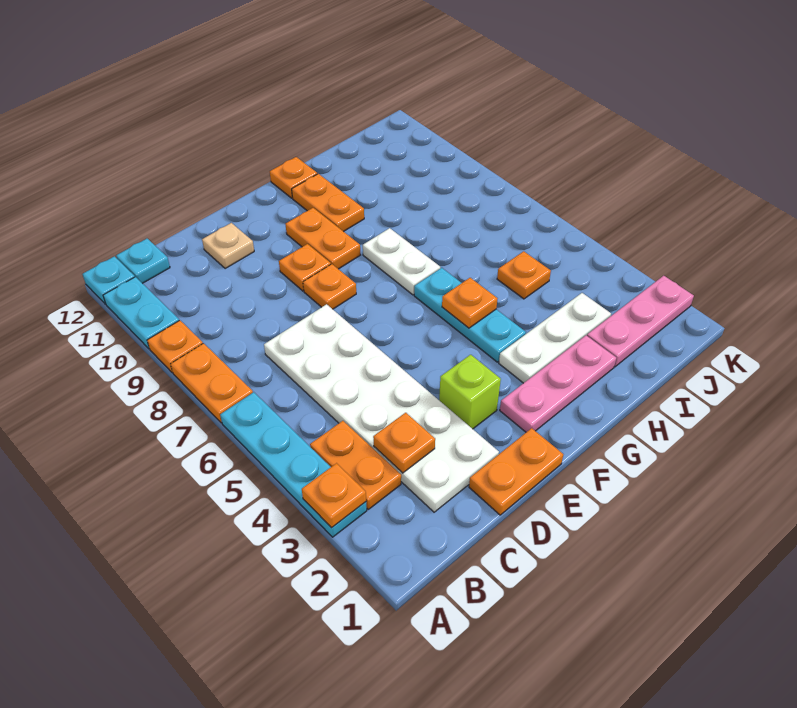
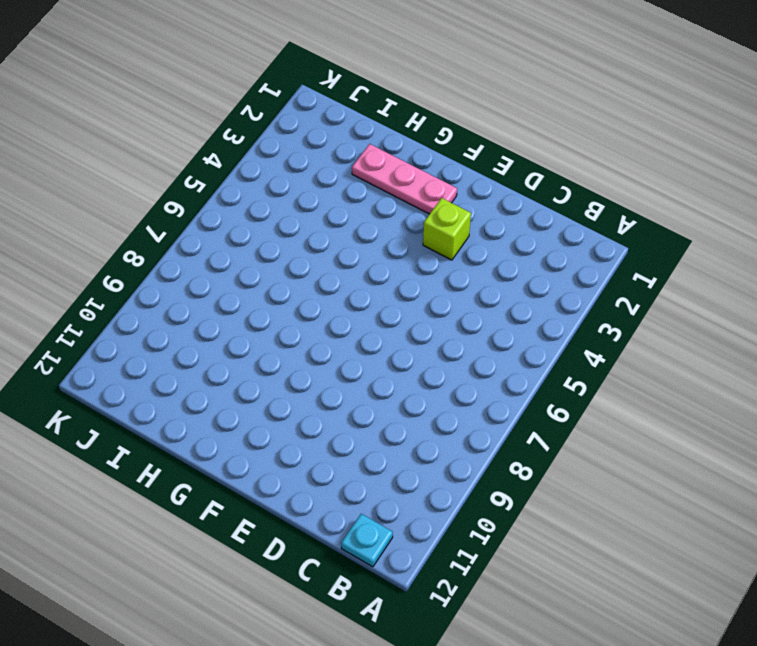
none -> cyan 1x4 plate [220,392,367,537]
none -> orange 1x2 plate [171,343,253,423]
none -> orange 1x1 plate [147,320,203,373]

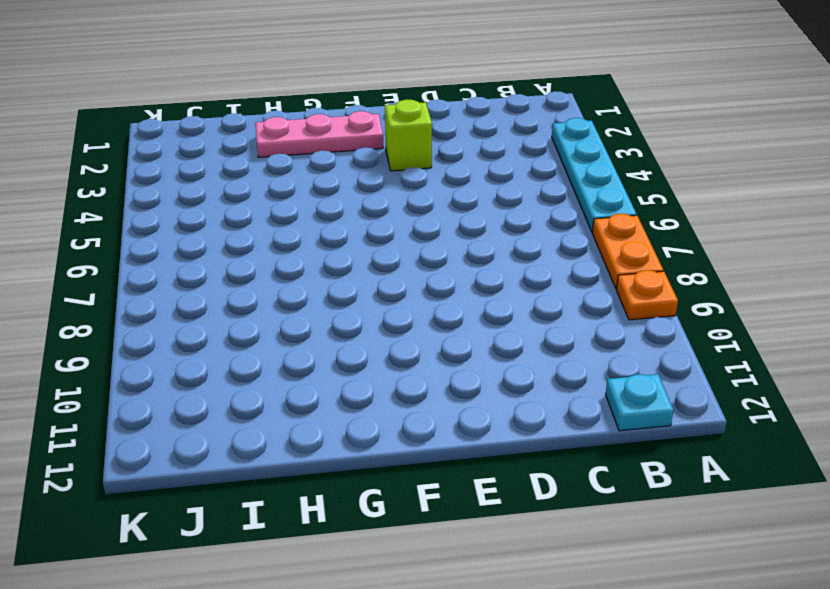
none -> cyan 1x2 plate [103,277,179,349]
none -> cyan 1x1 plate [82,256,135,304]
none -> orange 1x2 plate [310,421,401,509]

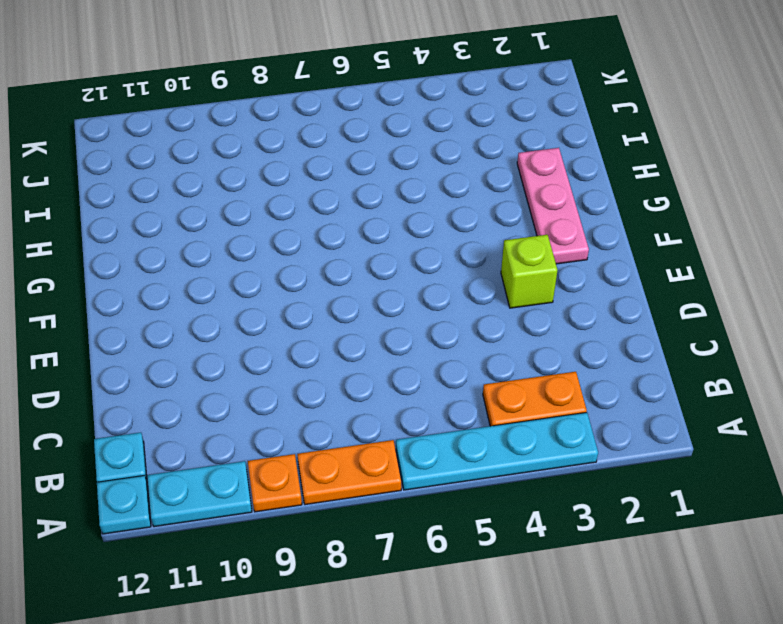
none -> white 2x6 plate [264,304,499,512]
none -> orange 1x2 plate [469,428,563,515]
none -> tan 1x1 plate [202,223,254,269]

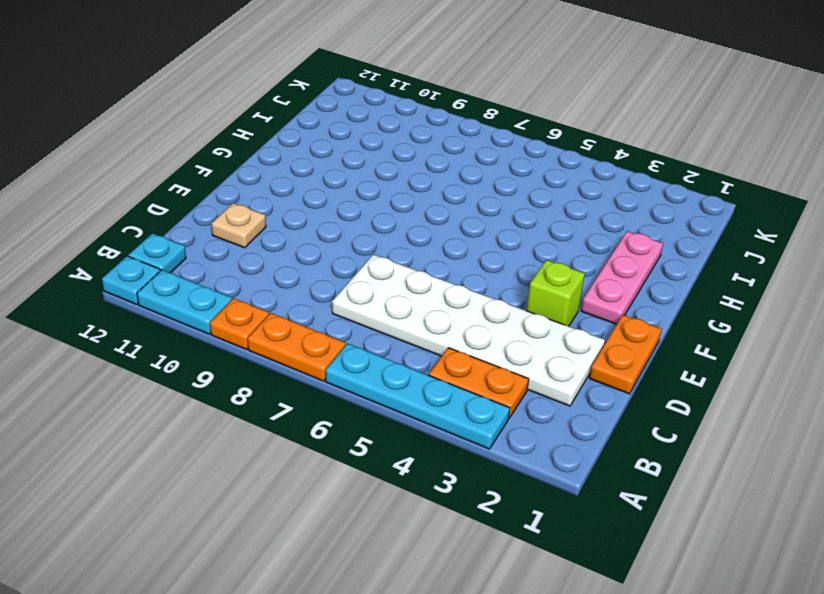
none -> orange 1x1 plate [303,264,356,309]
none -> orange 1x1 plate [279,244,331,291]
none -> orange 1x2 plate [285,208,360,269]

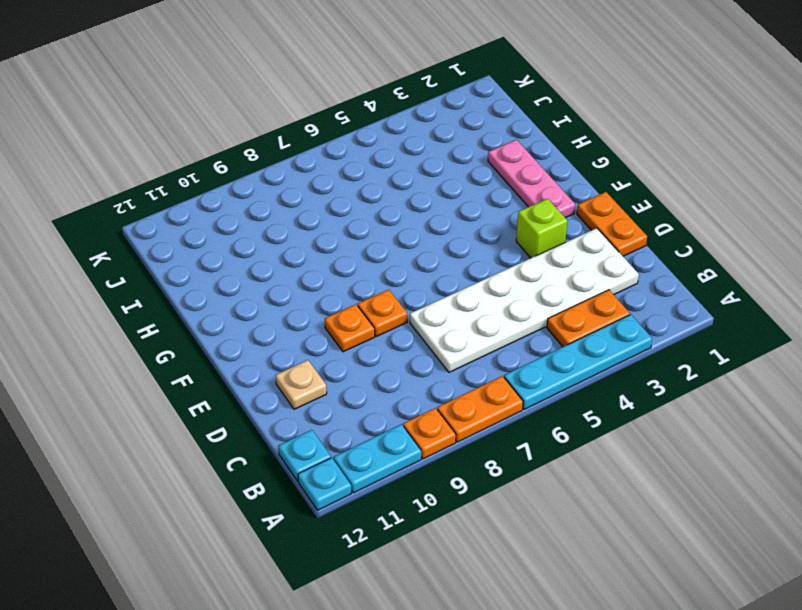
none -> orange 1x2 plate [285,208,360,269]
none -> white 1x3 plate [499,293,611,383]
none -> cyan 1x3 plate [414,268,526,362]

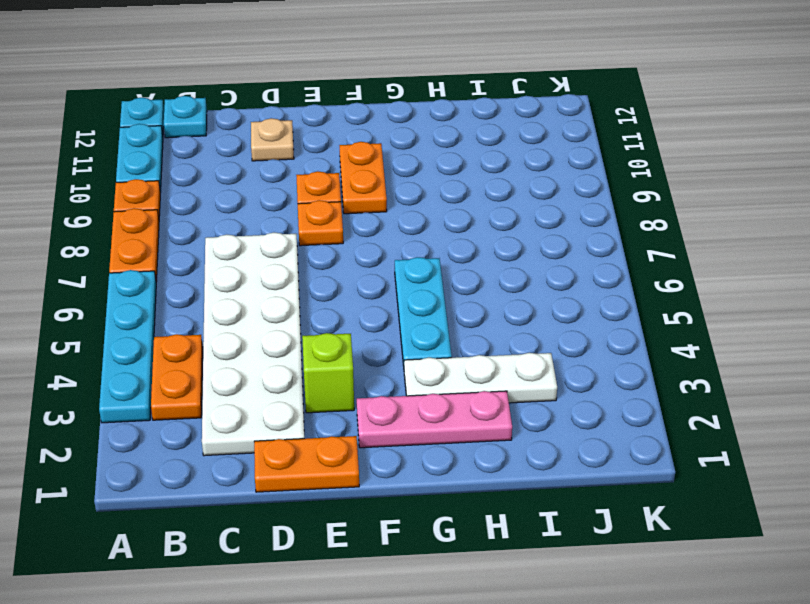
none -> white 1x2 plate [363,228,440,295]
none -> orange 1x2 plate [292,174,364,232]
none -> orange 1x1 plate [270,157,317,198]

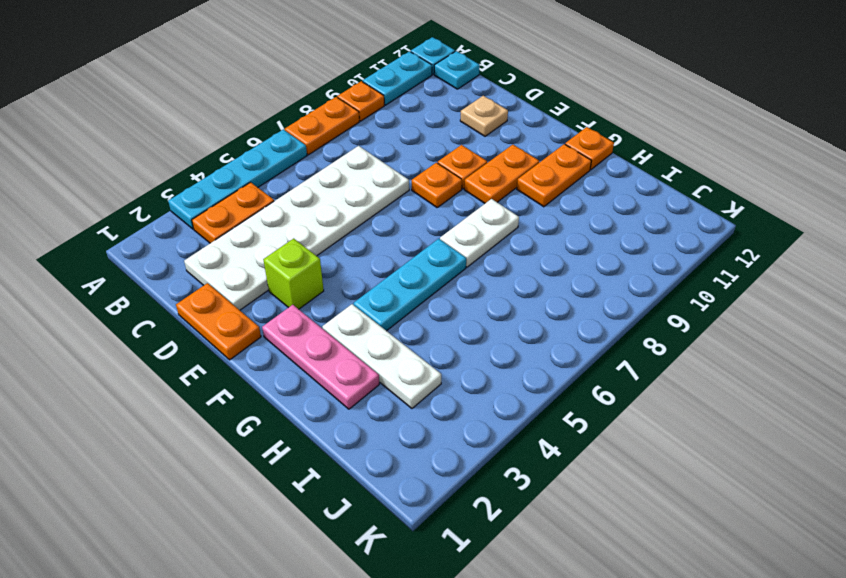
none -> pink 1x3 plate [587,276,694,367]
none -> orange 1x1 plate [497,251,551,299]
none -> orange 1x1 plate [302,463,366,528]

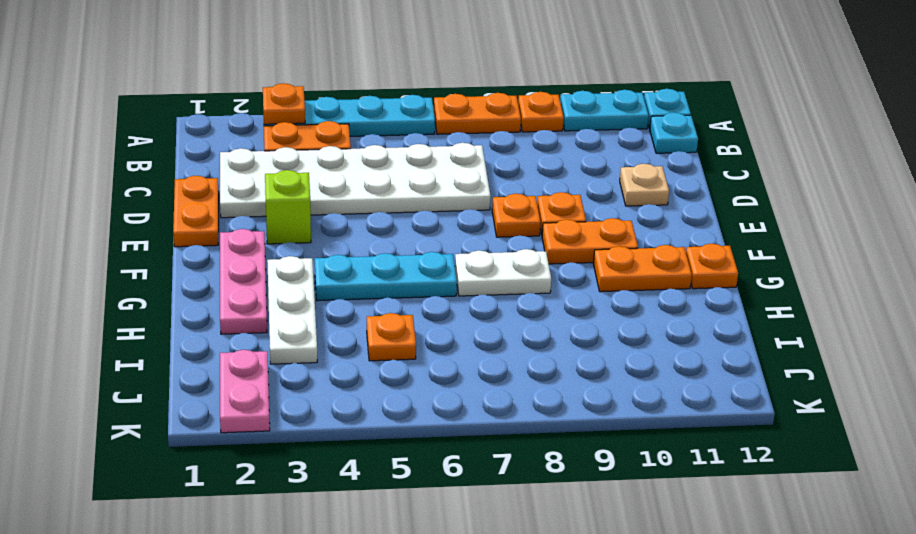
pink 1x2 plate [220,350,270,433] -> pink 1x3 plate [587,276,694,367]
none -> orange 1x1 plate [373,413,435,473]
none -> orange 1x1 plate [442,278,498,328]

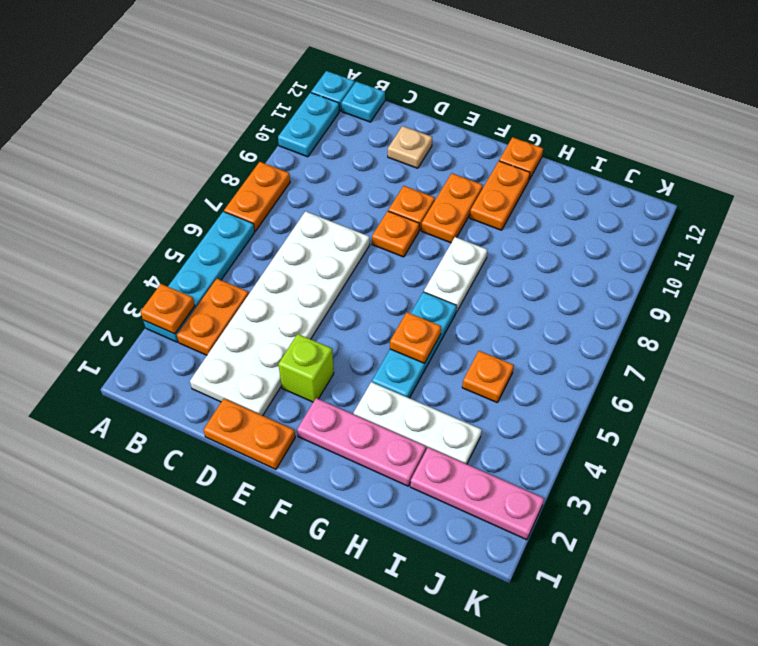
none -> orange 1x1 plate [147,320,203,373]
none -> orange 1x1 plate [373,413,435,473]

